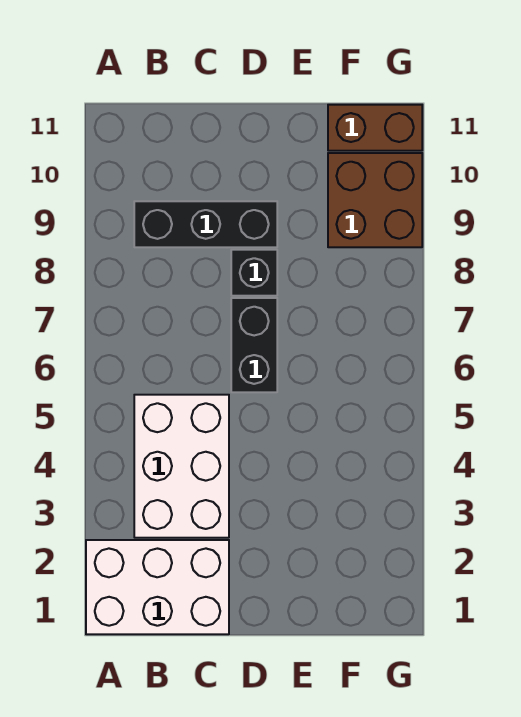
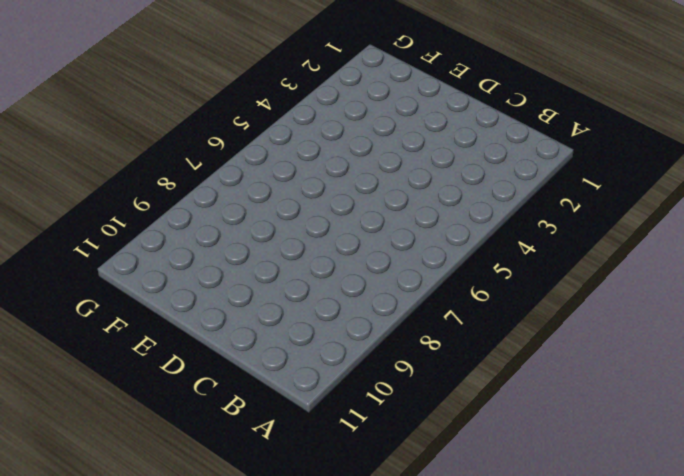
none -> white 2x3 brick [86,540,229,634]
none -> white 2x3 brick [134,395,229,538]

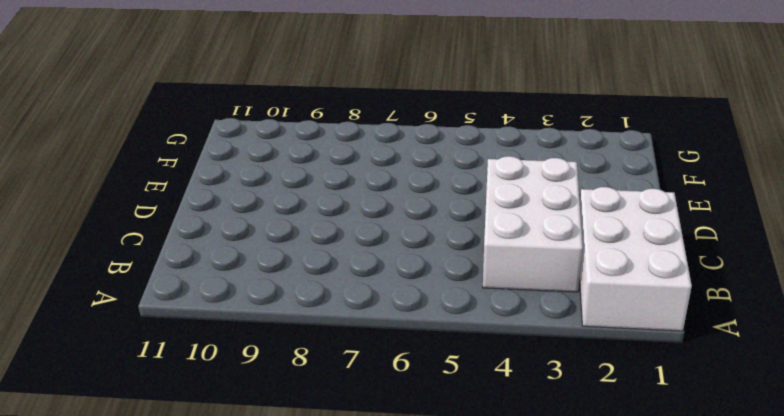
white 2x3 brick [483,156,583,292] -> white 2x3 brick turned to [134,395,229,538]
none -> black 1x3 brick [134,201,277,247]
none -> black 1x2 brick [231,298,277,392]

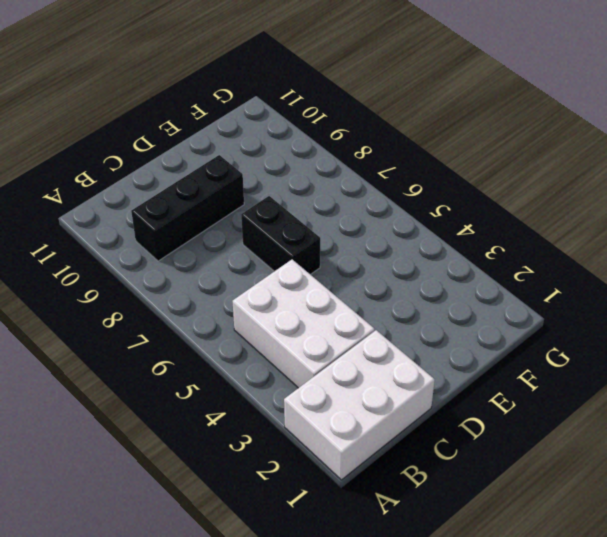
none -> black 1x1 brick [231,250,277,296]
none -> brown 2x2 brick [328,153,422,247]

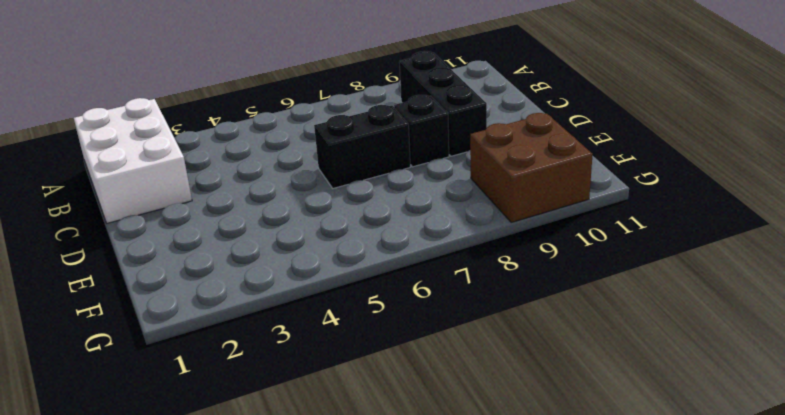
none -> white 2x3 brick [134,395,229,538]
none -> brown 1x2 brick [328,105,422,151]

